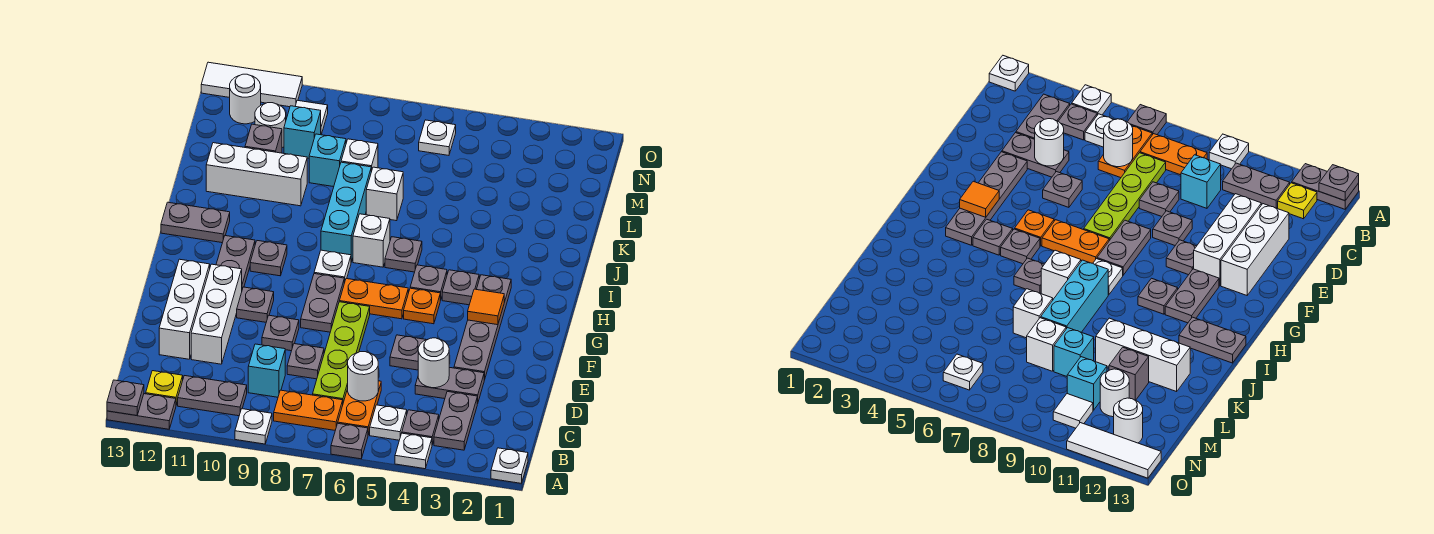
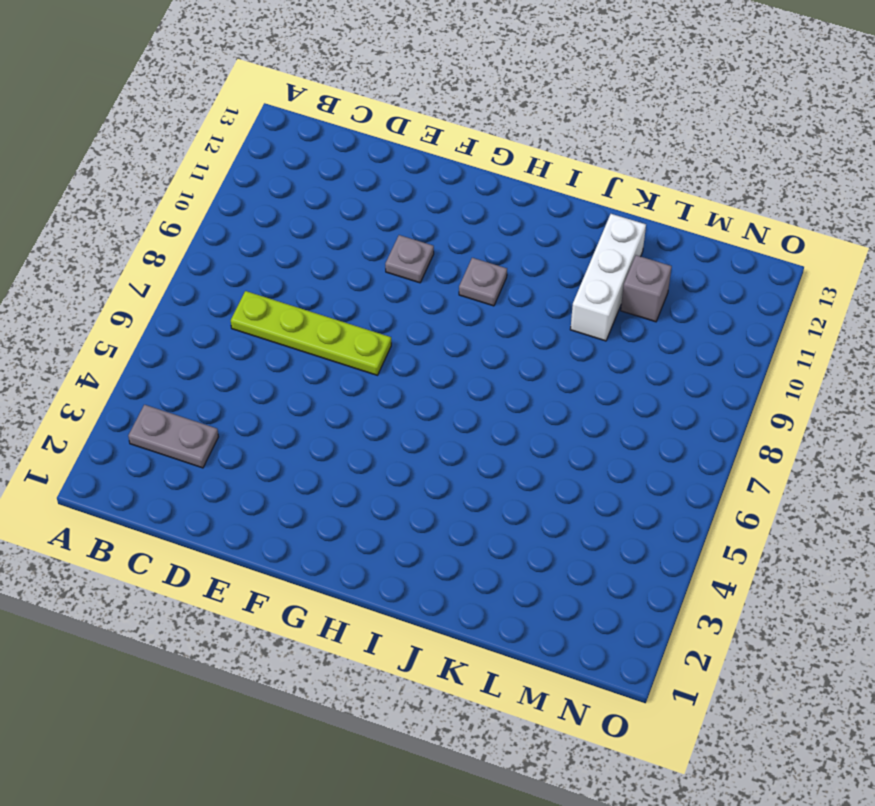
none -> white 1x1 plate [491,448,528,483]
none -> white 1x1 plate [395,433,432,469]
none -> grey 1x1 plate [331,423,368,459]
none -> white 1x1 plate [235,409,272,444]

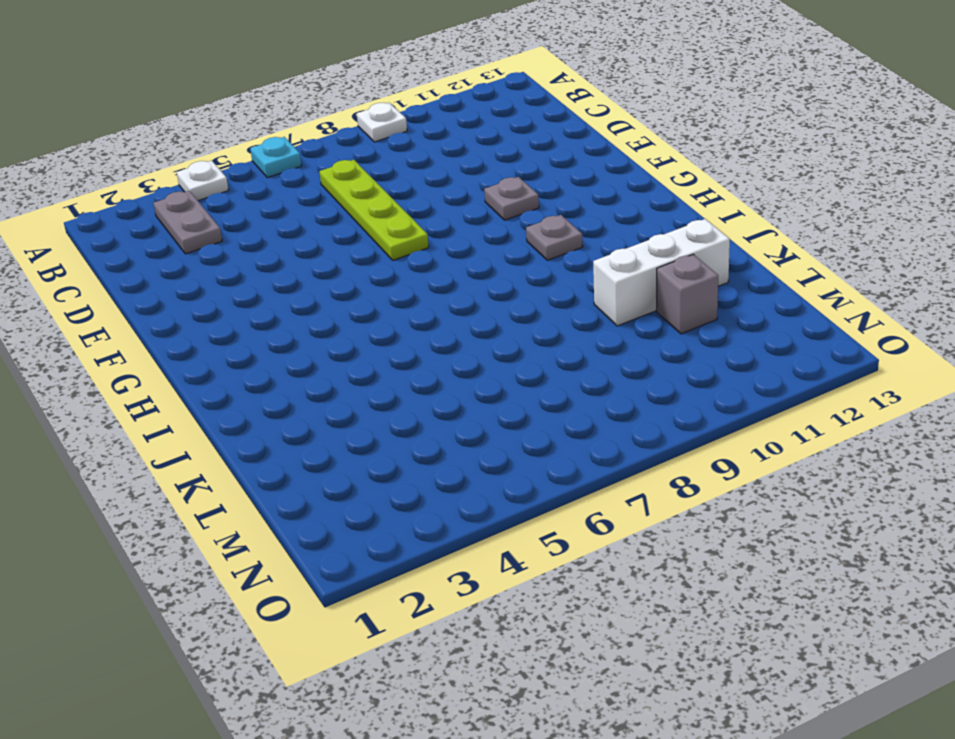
cyan 1x1 plate [250,137,302,178] -> grey 1x1 plate [331,423,368,459]
none -> white 1x1 plate [491,448,528,483]
none -> grey 1x2 plate [107,394,176,429]
none -> grey 1x1 plate [402,410,439,444]
none -> white 1x1 plate [370,405,407,440]

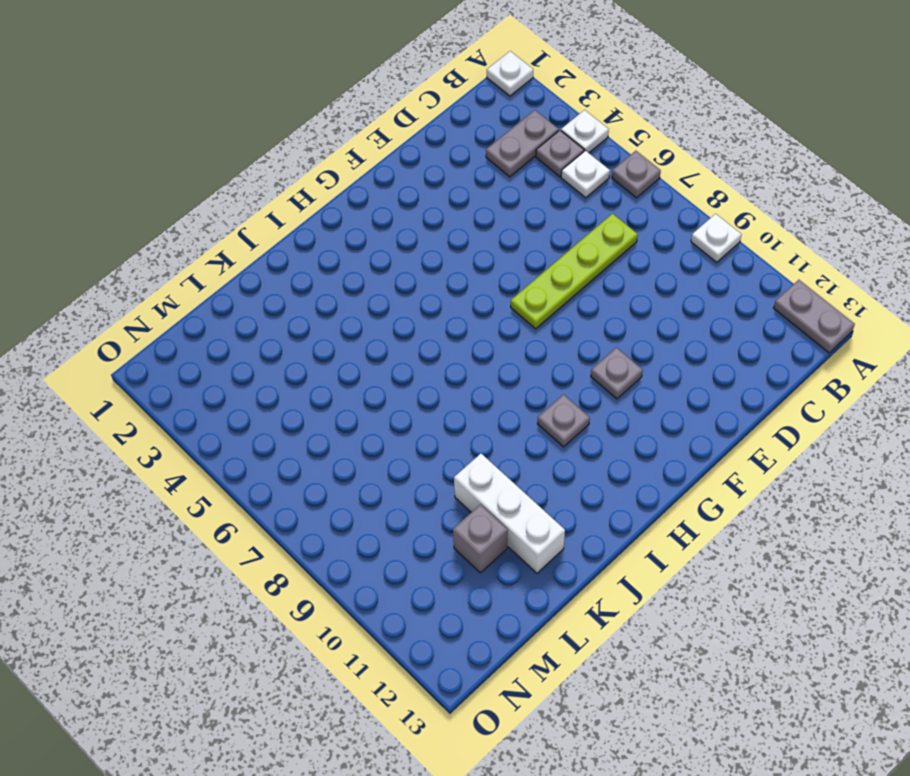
none -> orange 1x2 plate [338,381,381,435]
none -> orange 1x2 plate [274,390,343,430]
none -> grey 1x2 plate [178,376,247,416]
none -> yellow 1x1 plate [146,371,183,405]

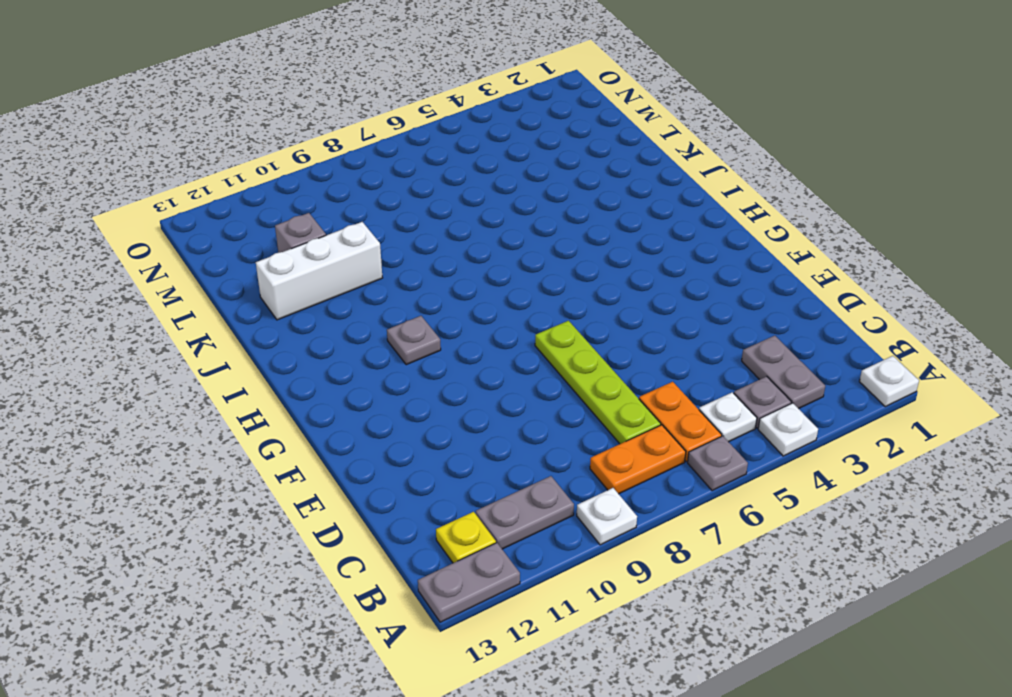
none -> cyan 1x1 brick [248,344,285,397]
none -> grey 1x2 plate [415,367,484,403]
none -> grey 1x1 plate [287,344,324,379]
none -> white 1x3 brick [191,264,242,364]

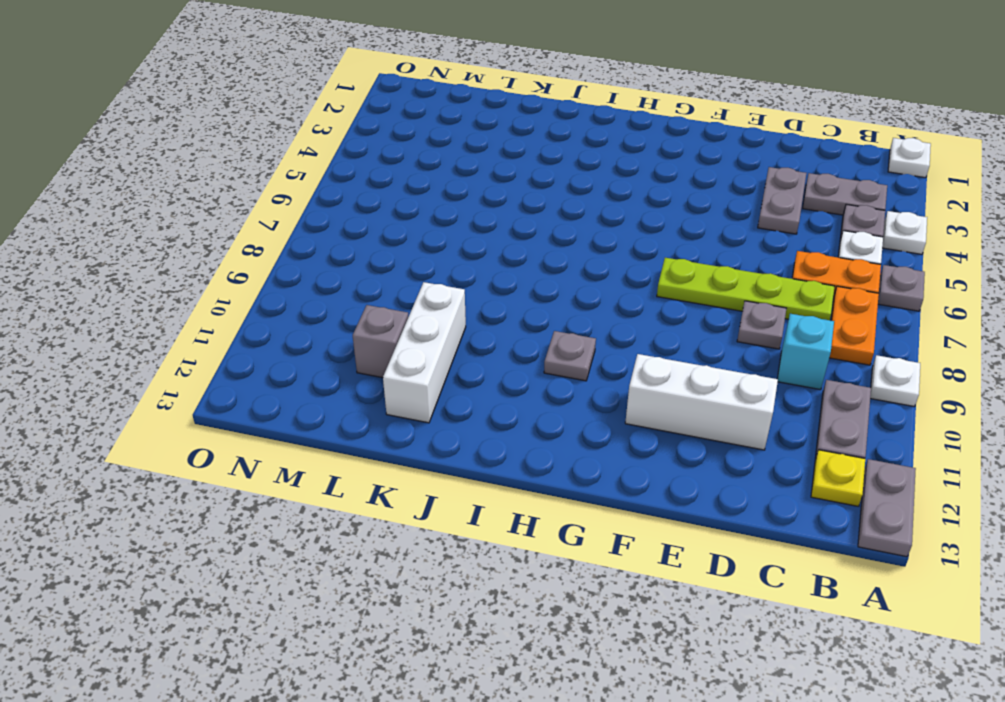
none -> white 1x3 brick [159,259,210,359]
none -> grey 1x4 plate [454,275,511,380]
none -> grey 1x1 plate [390,335,426,370]
none -> grey 1x1 plate [262,315,299,351]

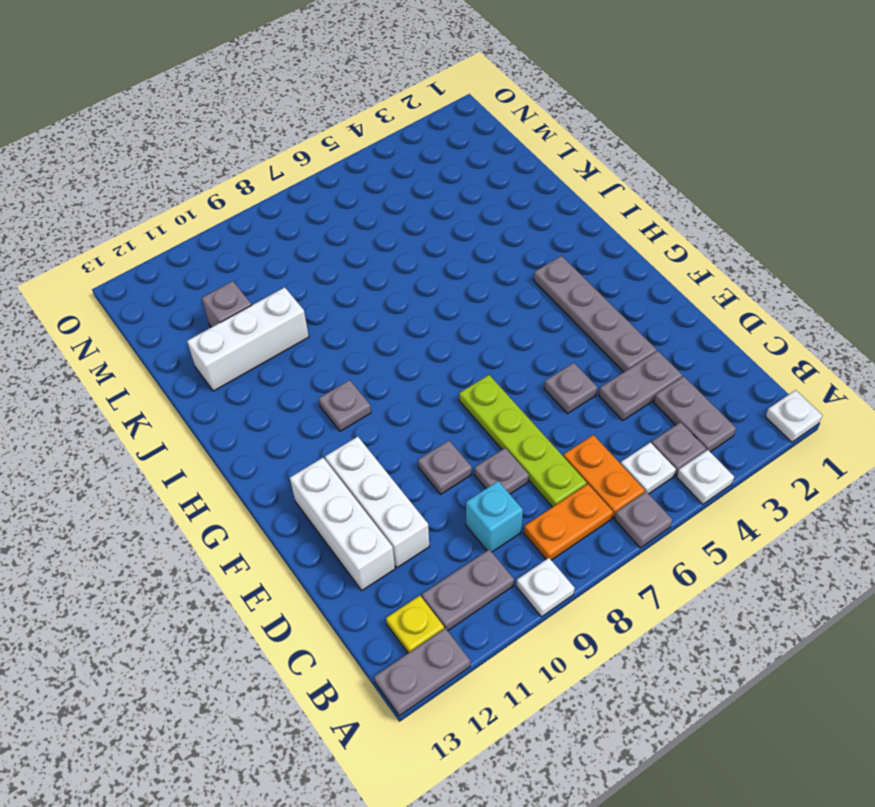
none -> grey 1x2 plate [301,274,344,332]
none -> grey 1x1 plate [237,287,274,322]
none -> orange 1x1 plate [404,288,440,324]
none -> orange 1x2 plate [339,279,408,319]

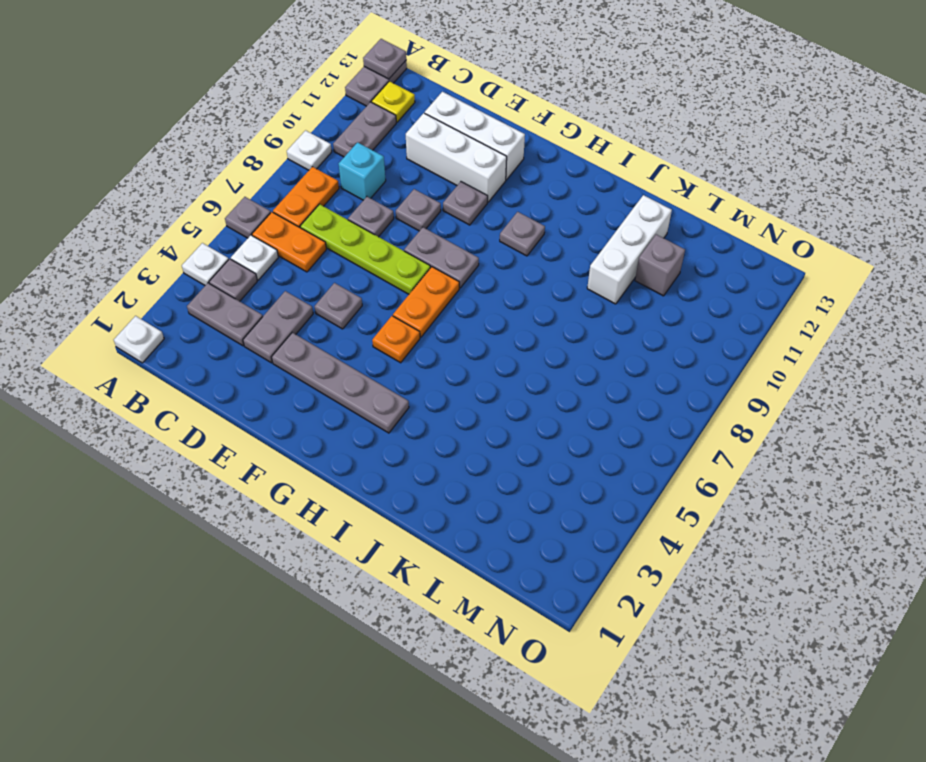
none -> grey 1x2 plate [216,236,255,289]
none -> grey 1x1 plate [442,270,479,305]
none -> grey 1x1 plate [410,265,447,300]
none -> white 1x1 plate [314,250,351,283]

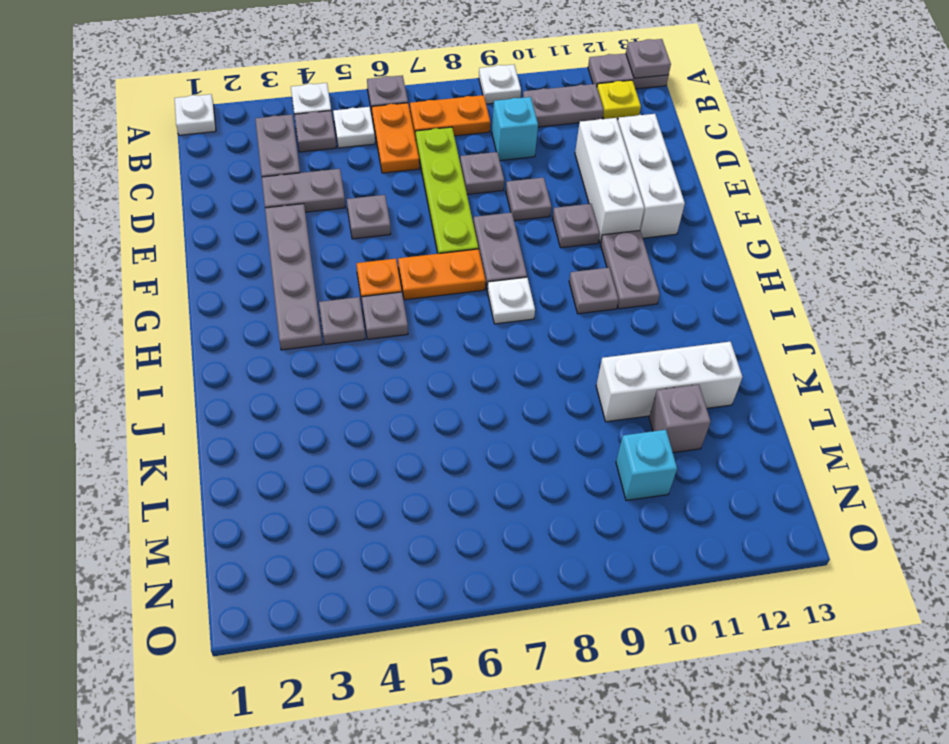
none -> grey 1x1 plate [385,237,422,272]
none -> white 1x1 brick [353,214,390,267]
none -> cyan 1x3 brick [321,162,371,262]
none -> grey 1x2 plate [161,202,230,243]

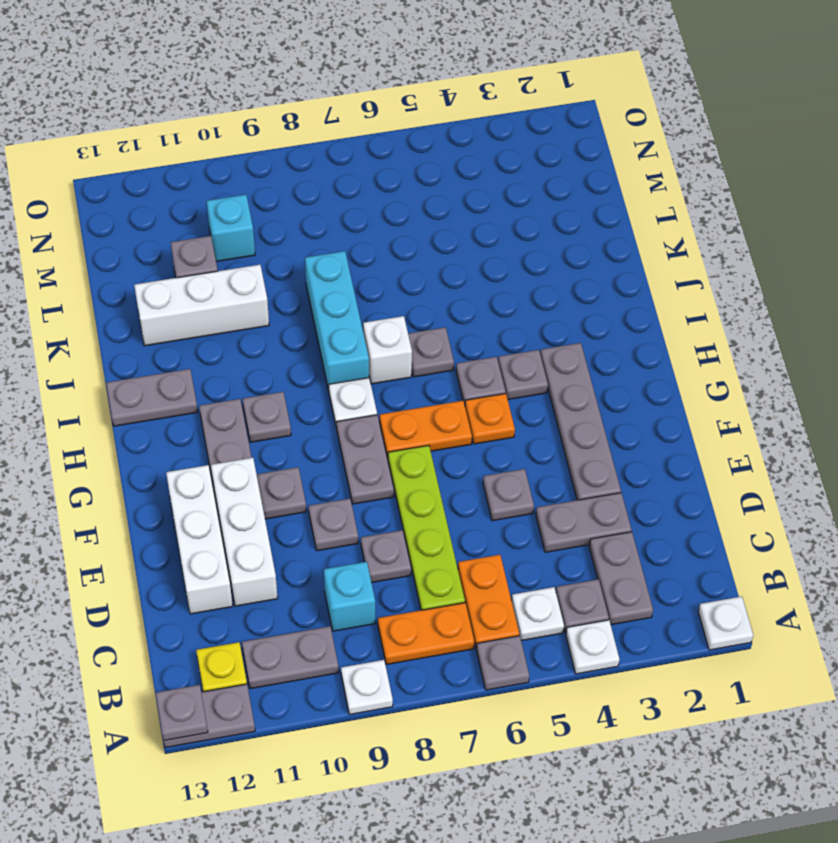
none -> white 1x1 brick [366,167,403,221]
none -> white 1x1 brick [341,139,378,172]
none -> cyan 1x1 brick [309,134,346,187]
none -> white 1x1 round brick [255,103,286,148]

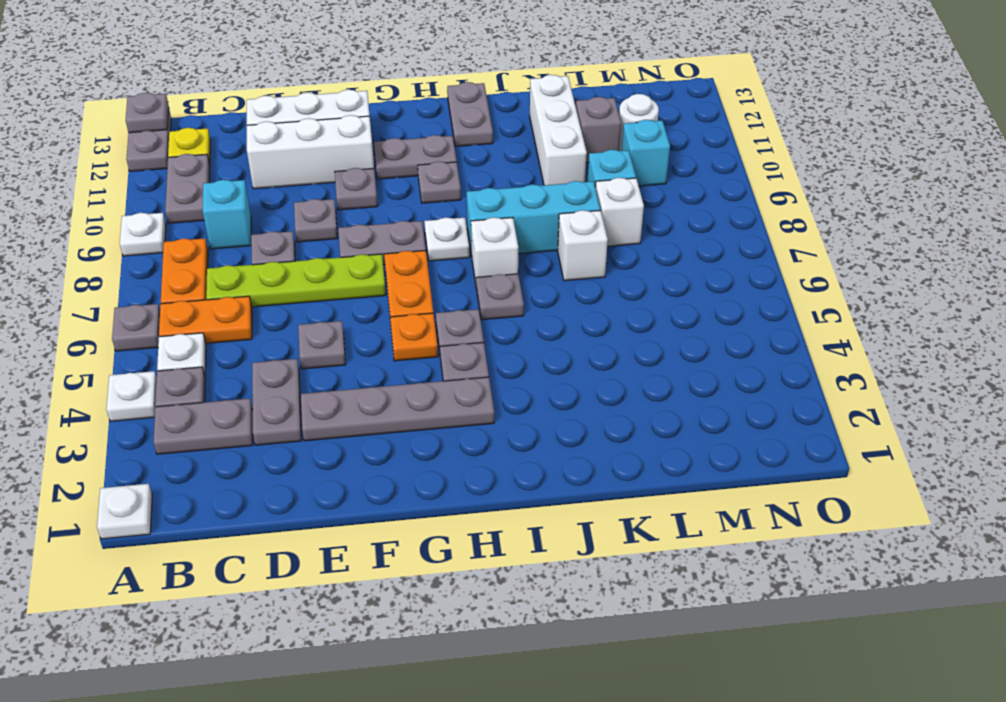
none -> white 1x1 plate [419,120,456,155]
none -> white 1x1 tile [295,100,328,135]
none -> white 1x1 round brick [230,74,261,124]
none -> white 1x3 tile [201,62,302,107]

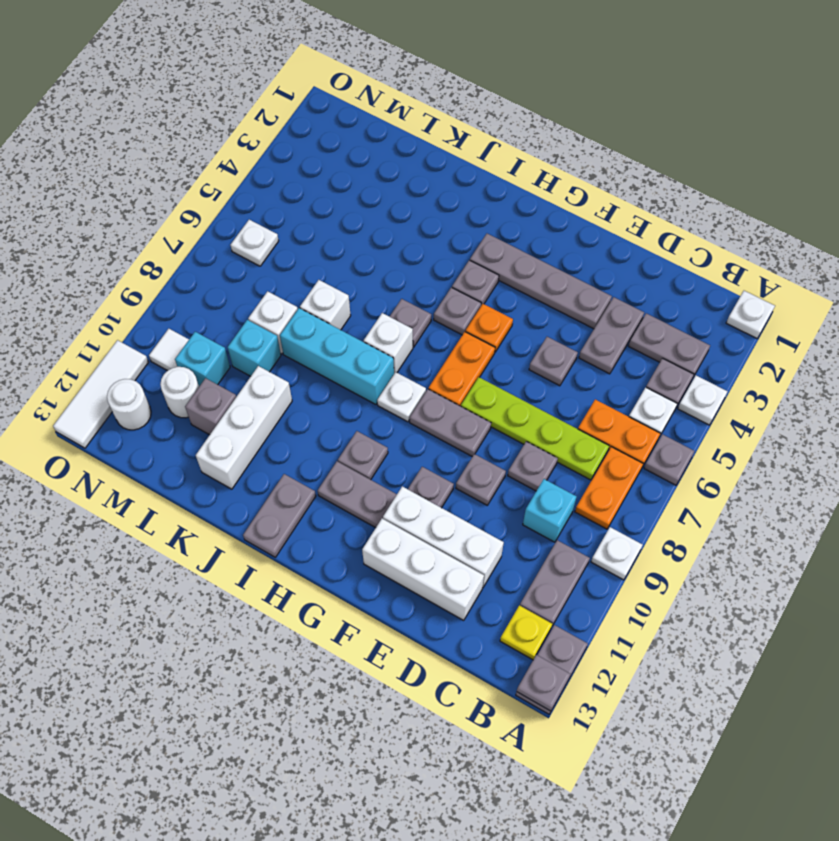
none -> white 1x1 round brick [348,352,378,401]
none -> white 1x1 round brick [418,338,449,388]
none -> orange 1x1 tile [468,289,504,325]

